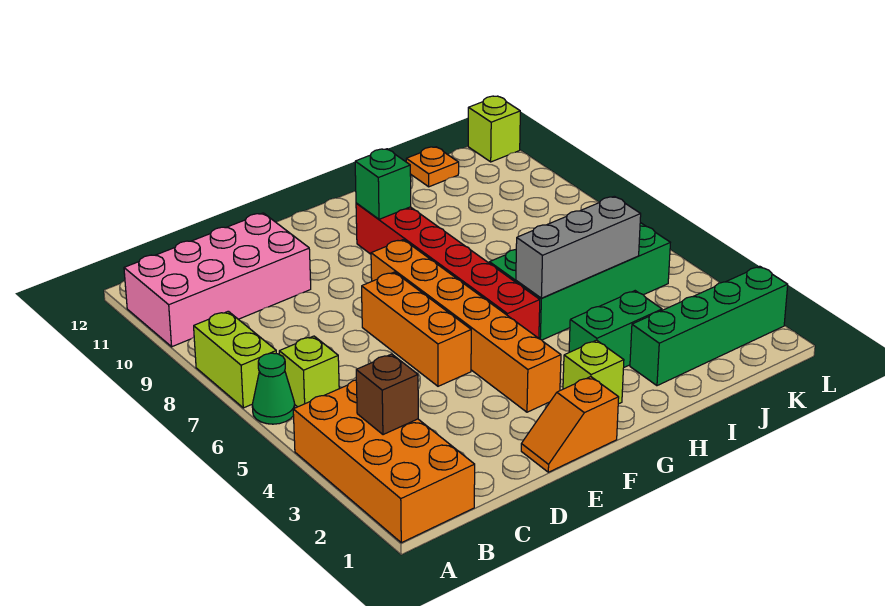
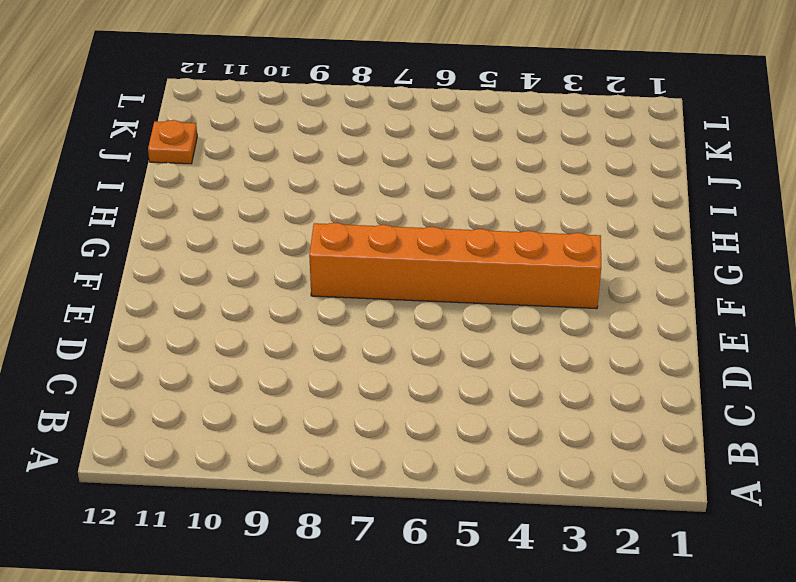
none -> orange 2x4 brick [293,380,475,543]
none -> green 1x1 cone [252,353,295,424]
none -> lime 1x2 brick [194,311,276,408]

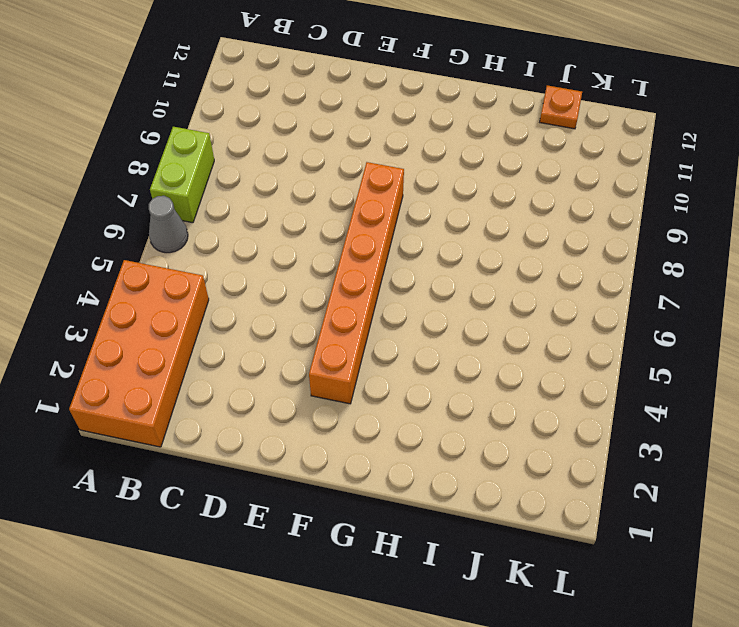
grey 1x1 cone [149,196,188,253] -> green 1x1 cone [252,353,295,424]
none -> pink 2x4 brick [124,213,311,347]
none -> lime 1x1 brick [279,336,339,407]
none -> orange 1x2 slope [521,377,619,472]

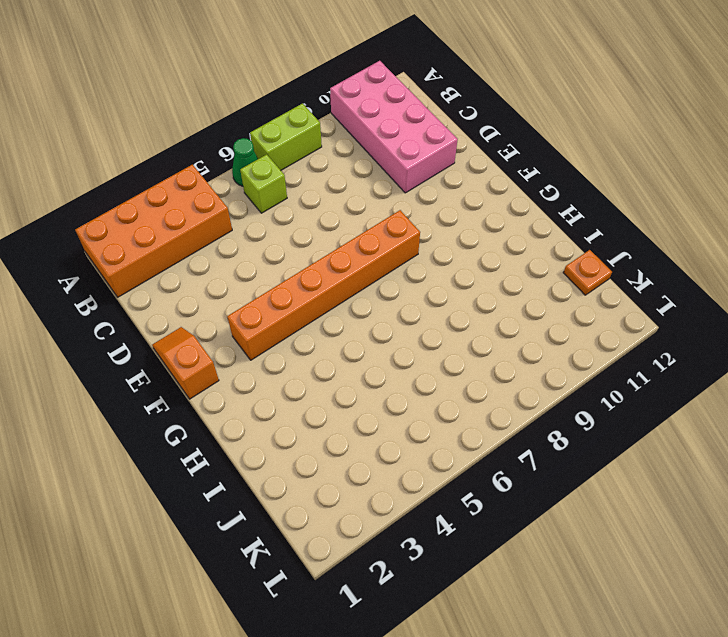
none -> orange 1x3 brick [362,272,471,386]
none -> lime 1x1 brick [563,340,624,404]
none -> red 1x6 brick [356,203,540,338]

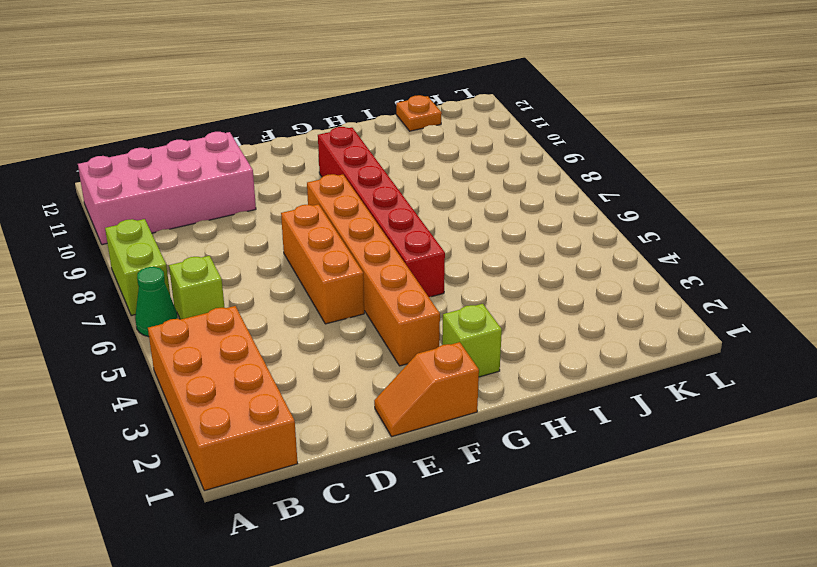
none -> green 1x2 brick [569,291,662,367]
none -> green 2x4 brick [489,223,670,340]
none -> green 1x4 brick [630,266,788,386]

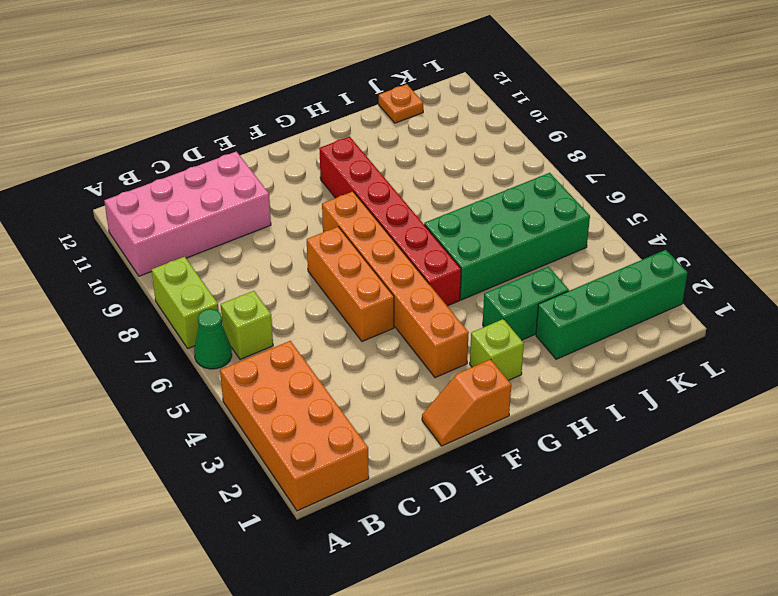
none -> lime 1x1 brick [468,96,520,162]
none -> brown 1x1 brick [356,354,418,435]
none -> green 1x1 brick [355,149,411,219]

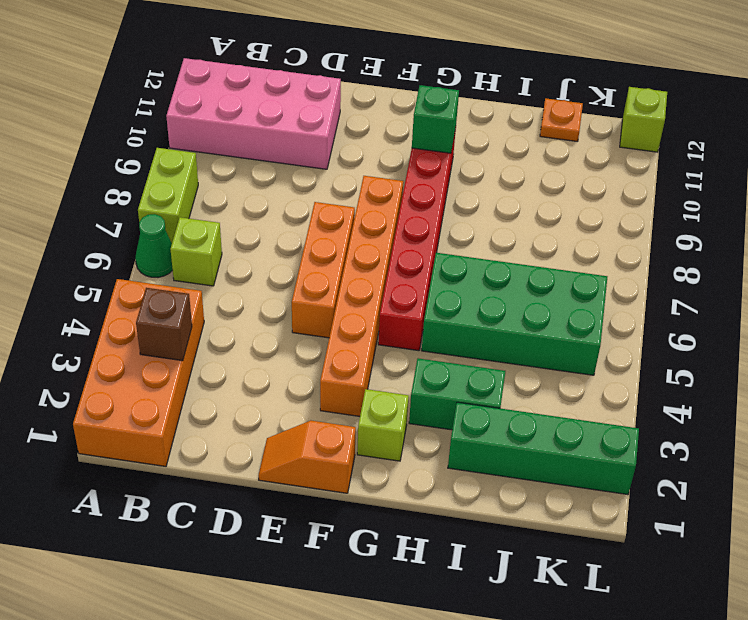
none -> grey 1x3 brick [516,196,641,298]

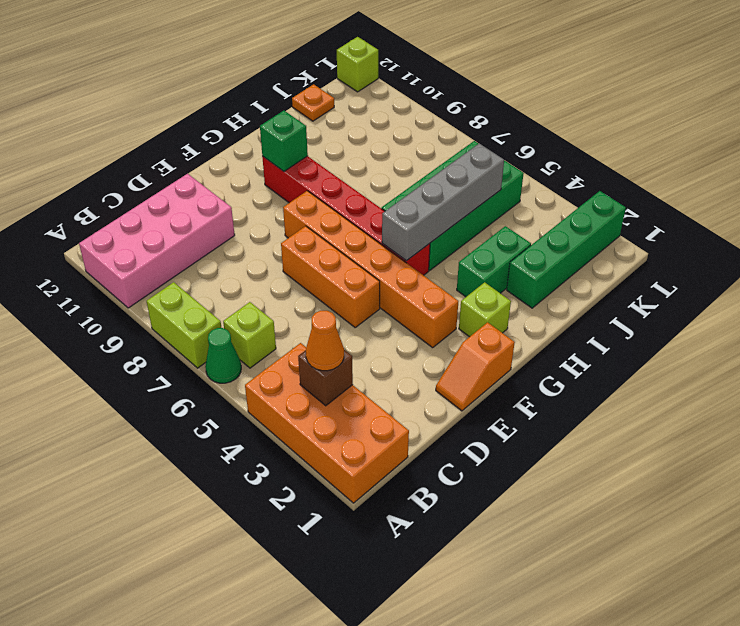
orange 1x1 cone [306,311,344,371] -> none
grey 1x4 brick [382,143,504,261] -> grey 1x3 brick [516,196,641,298]

